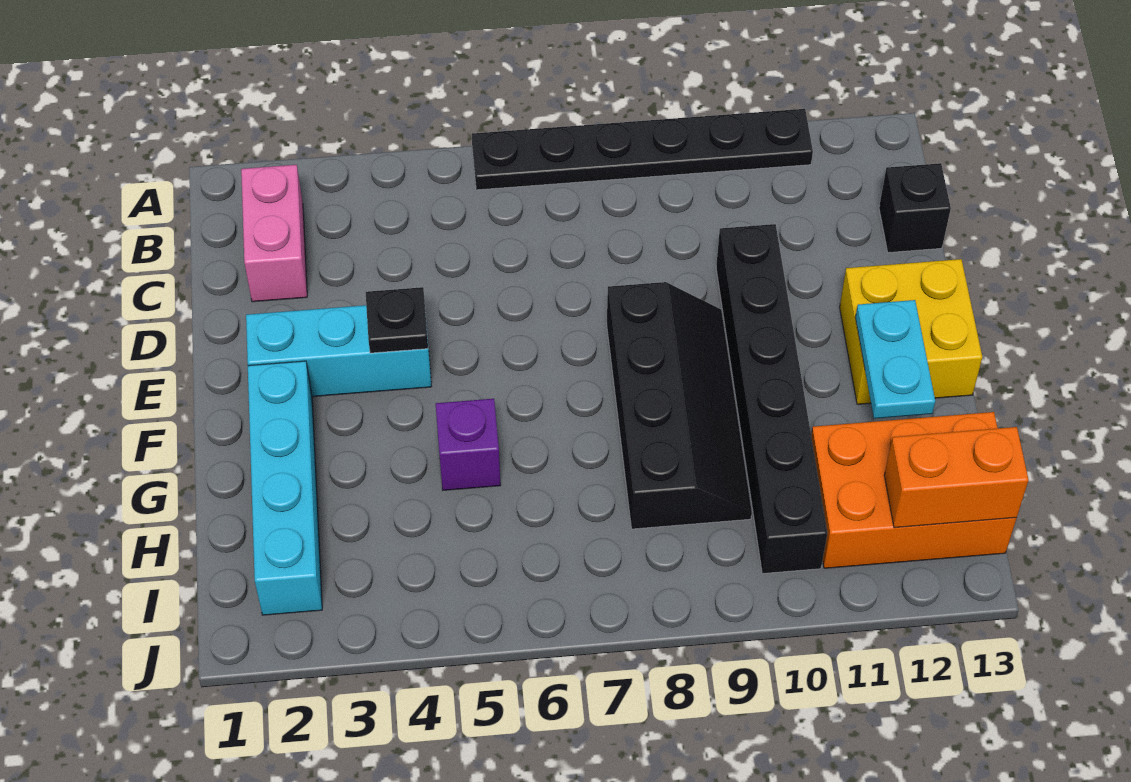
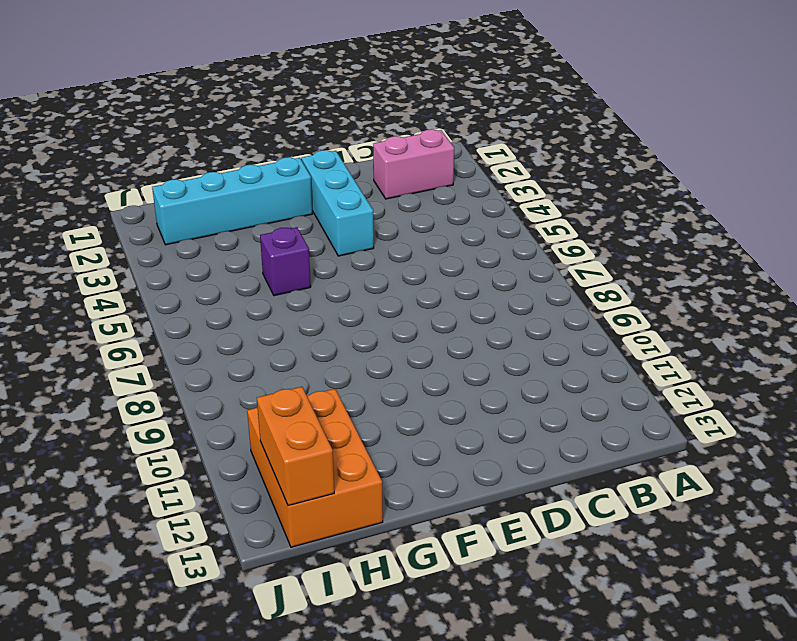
none -> black 1x6 plate [472,109,813,190]
none -> black 1x1 brick [879,163,951,253]
none -> black 1x6 brick [716,224,827,574]

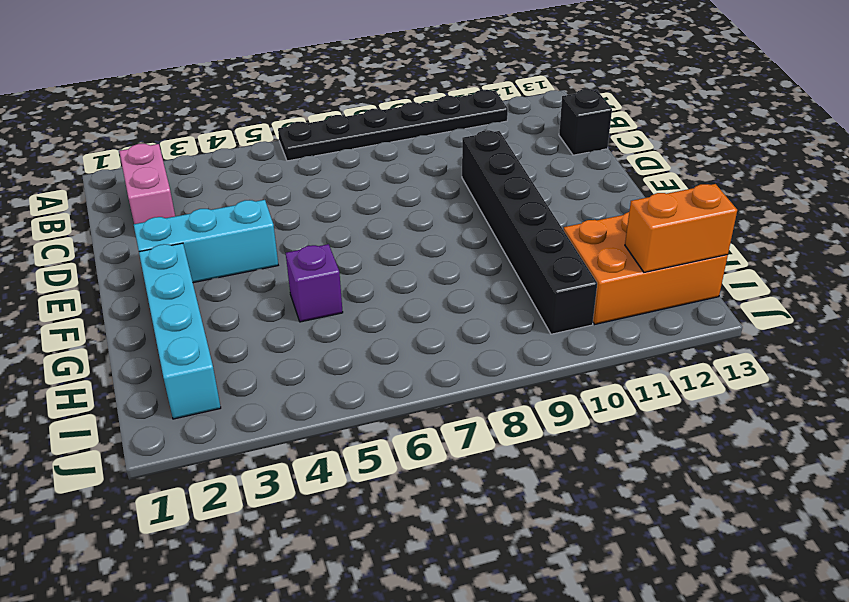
none -> black 2x4 slope [607,282,752,529]
none -> yellow 2x2 brick [840,259,982,404]
none -> black 1x1 plate [366,287,428,353]

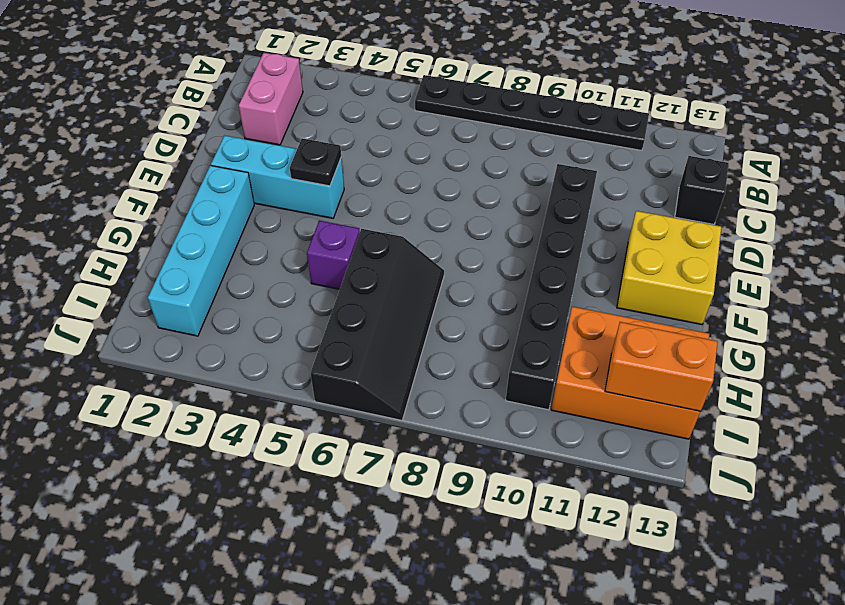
black 2x4 slope [310,229,444,420] -> black 2x4 slope moved to [607,282,752,529]
none -> cyan 1x2 plate [855,300,935,419]

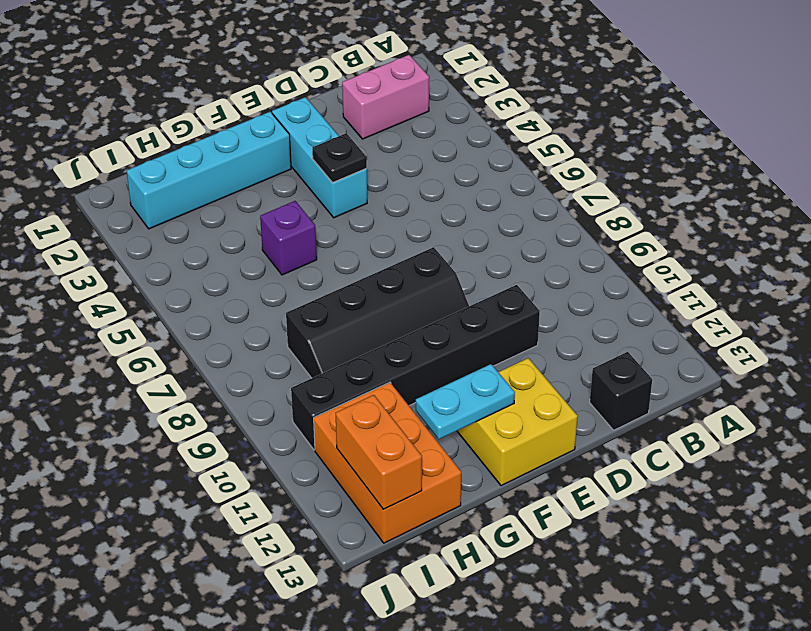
none -> black 1x6 plate [472,109,813,190]

